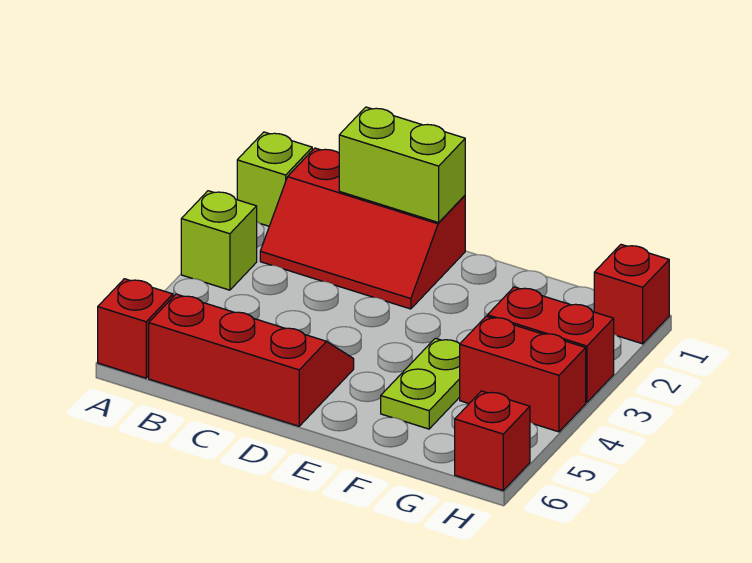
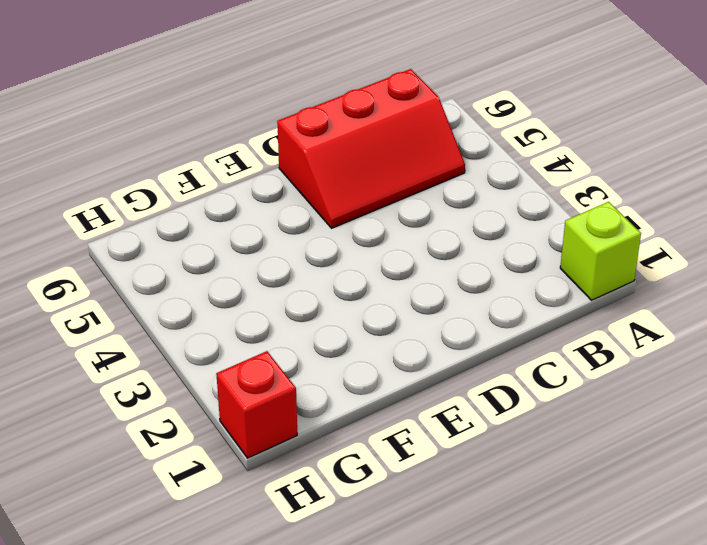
none -> lime 1x1 brick [181,191,257,290]
none -> red 1x1 brick [98,279,173,378]

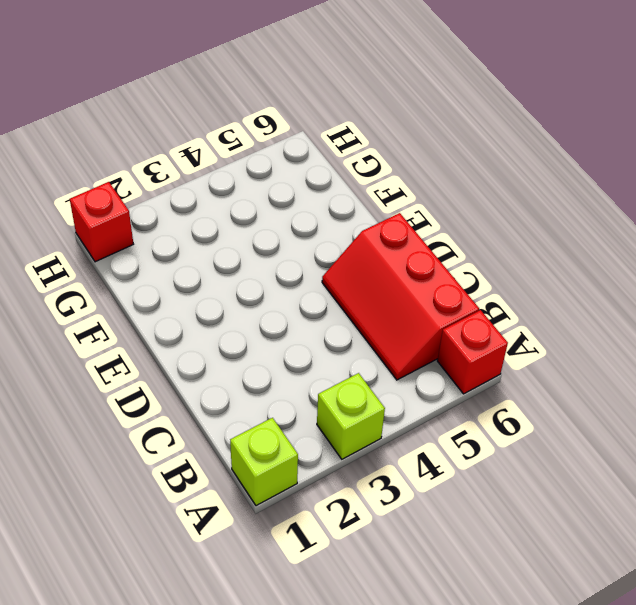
none -> red 2x3 slope [260,148,465,309]
none -> lime 1x2 plate [381,338,460,429]

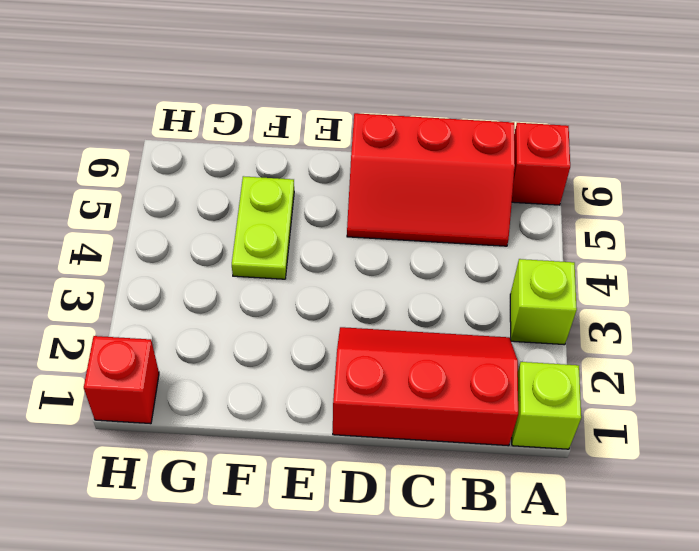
none -> red 1x2 brick [487,287,614,402]
none -> red 1x2 brick [460,316,586,432]

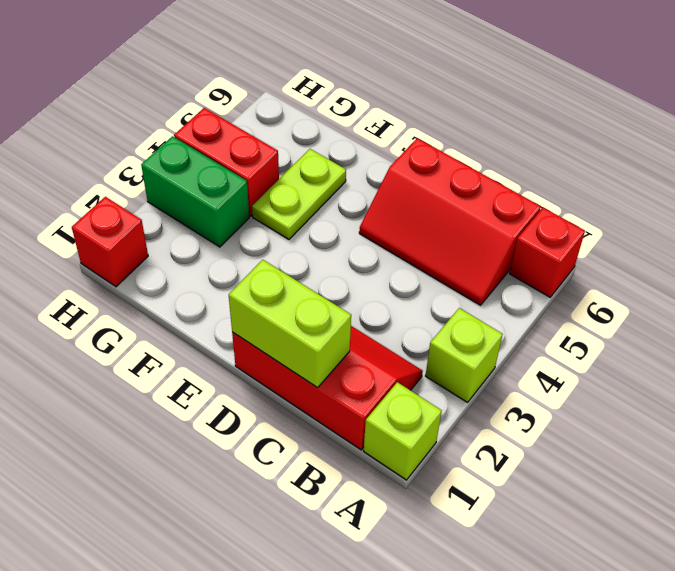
green 1x2 brick [141,136,249,247] -> red 1x2 brick [487,287,614,402]
none -> red 1x1 brick [455,391,530,490]

